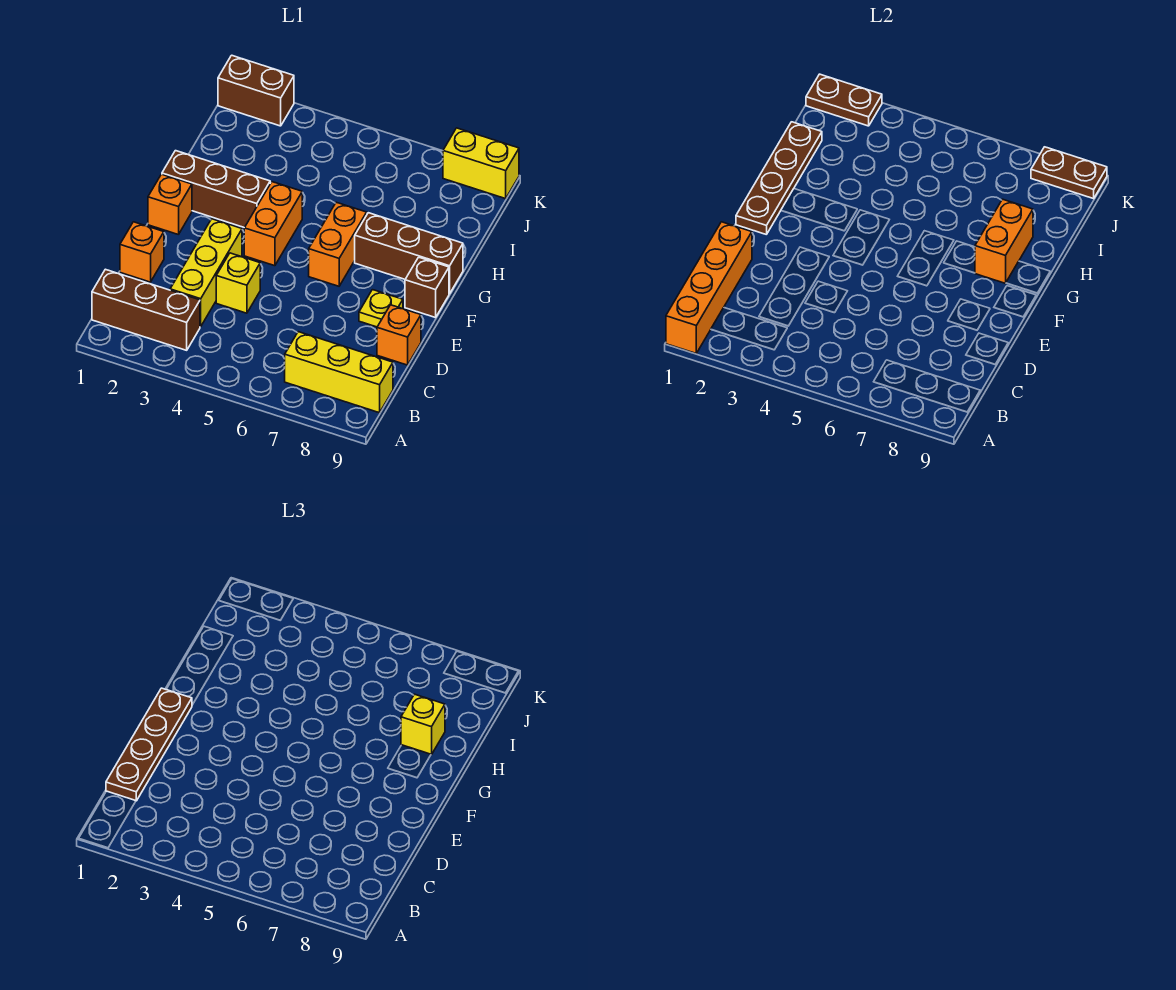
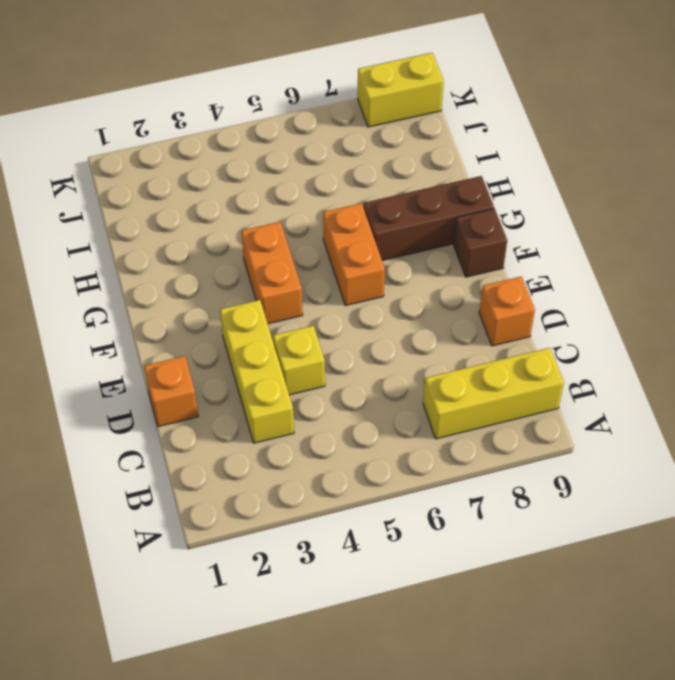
none -> brown 1x3 brick [92,269,200,350]
none -> yellow 1x1 plate [359,290,403,327]
none -> orange 1x1 brick [148,174,192,235]

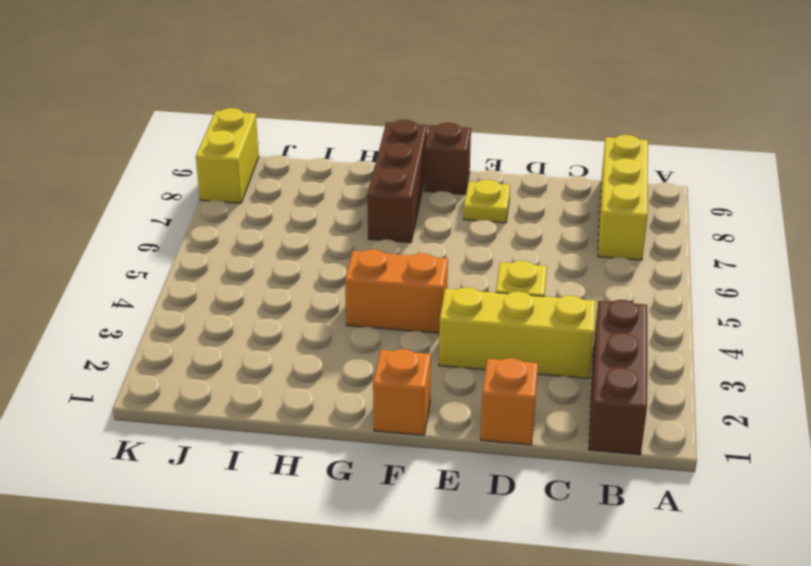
none -> orange 1x1 brick [377,305,421,365]
none -> orange 1x2 brick [309,202,367,286]
none -> brown 1x3 brick [162,151,270,228]

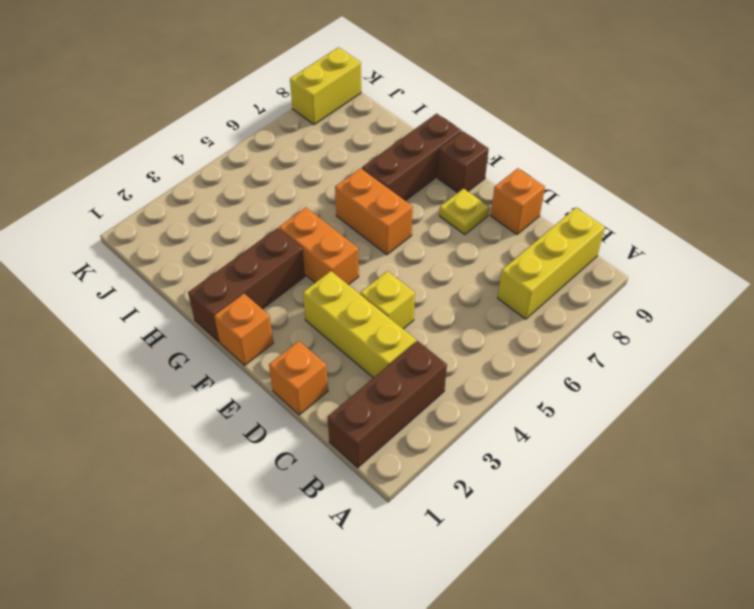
none -> brown 1x2 brick [218,55,294,126]
none -> orange 1x4 brick [666,222,752,353]
none -> brown 1x4 plate [736,122,822,235]

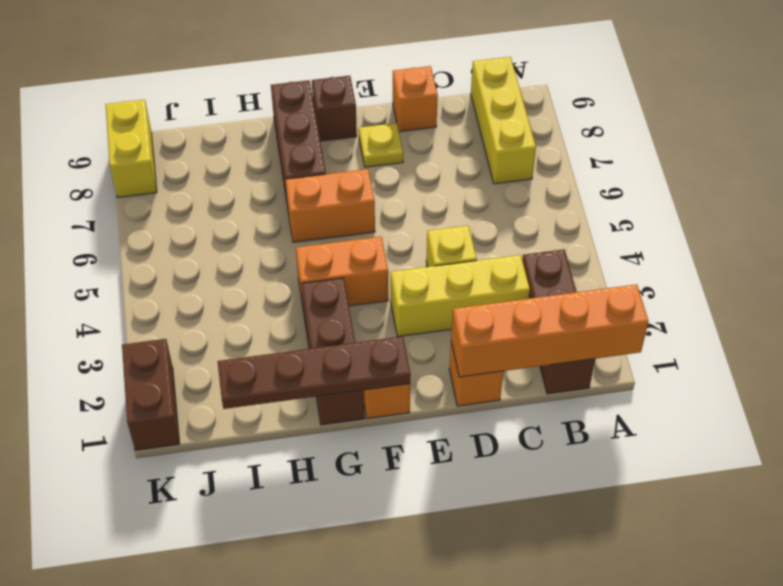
none -> orange 1x2 brick [975,199,1033,283]
none -> brown 1x2 plate [806,74,882,126]
none -> brown 1x2 plate [1031,147,1107,199]

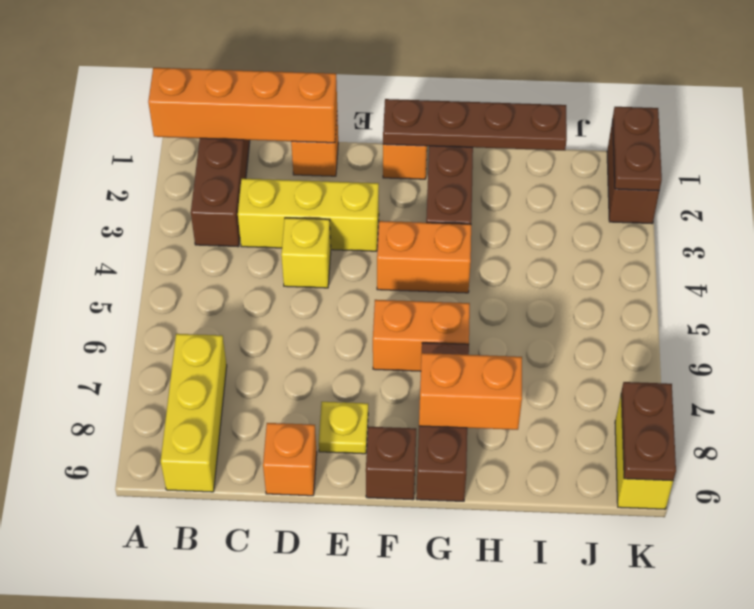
none -> brown 1x4 plate [106,688,192,801]
none -> yellow 1x1 brick [401,694,445,755]

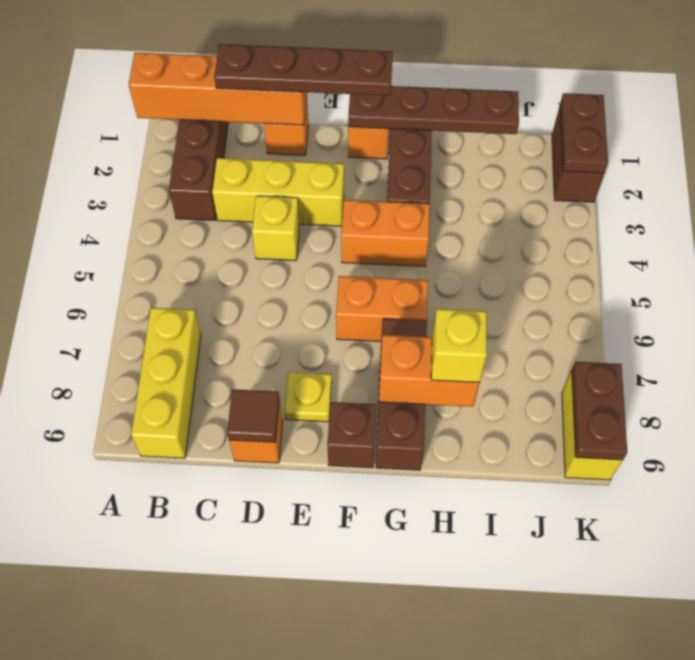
brown 1x1 tile [227,389,280,442] -> none

